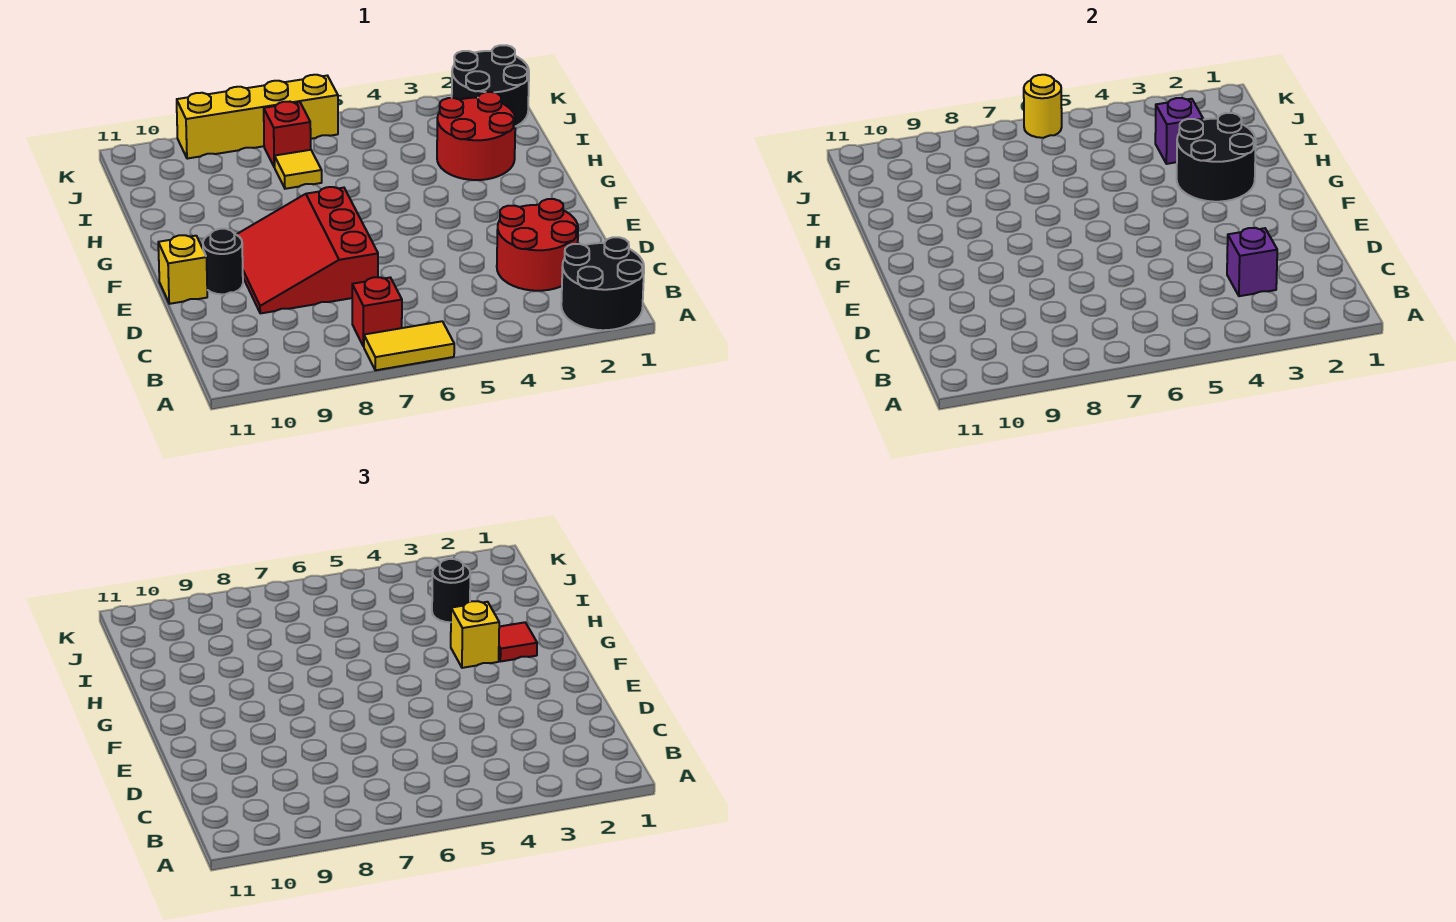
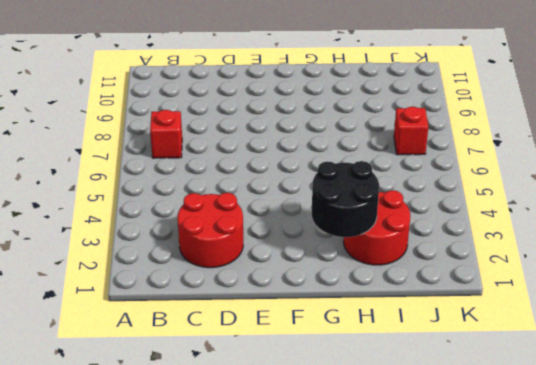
none -> black 2x2 round brick [561,237,644,330]
none -> yellow 1x2 tile [364,321,454,370]
none -> red 3x3 slope [236,187,378,313]

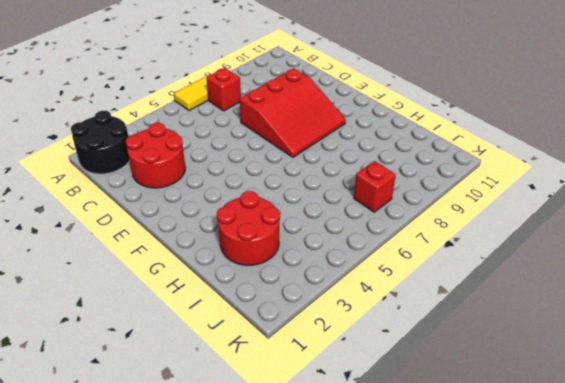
red 3x3 slope [240,69,346,157] -> red 3x3 slope turned to [236,187,378,313]
none -> black 1x1 round brick [203,229,243,294]
none -> yellow 1x1 brick [158,235,207,304]
none -> yellow 1x1 tile [275,150,322,189]

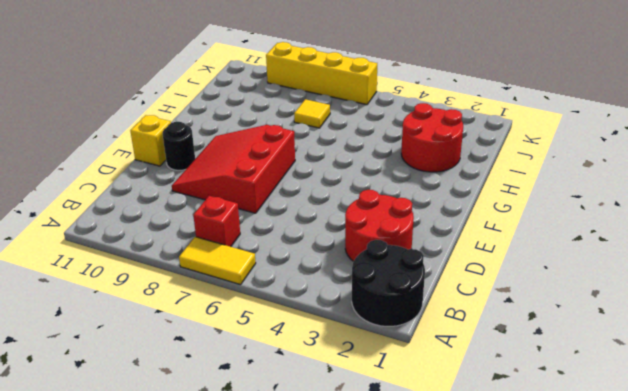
none -> black 2x2 round brick [452,45,529,127]
none -> red 1x1 brick [264,102,311,167]
none -> purple 1x1 brick [1227,228,1277,296]

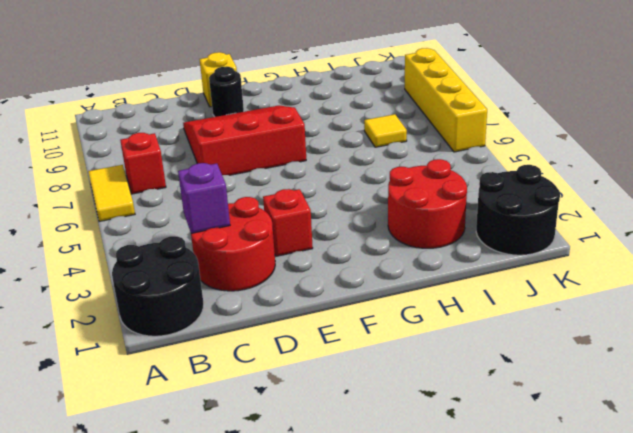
red 1x1 brick [263,189,313,256] -> red 1x1 brick moved to [264,102,311,167]
none -> black 2x2 round brick [1177,113,1256,202]
none -> purple 1x1 brick [1155,98,1203,164]
none -> yellow 1x1 round brick [1024,75,1062,138]

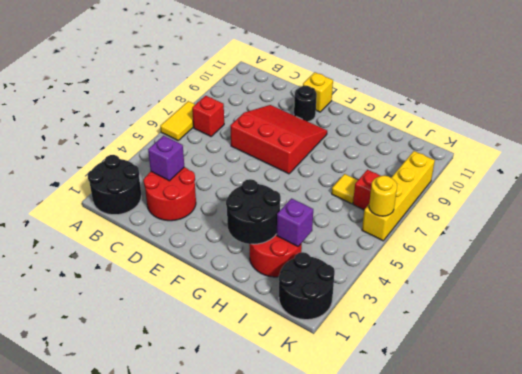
none -> red 1x1 tile [499,622,537,662]
none -> yellow 1x1 brick [451,601,499,668]
none -> black 1x1 round brick [432,559,470,622]

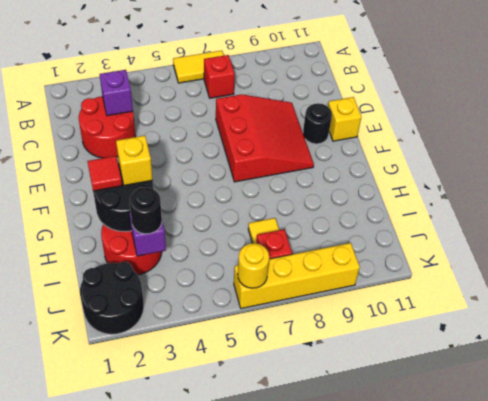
none -> black 2x2 round brick [561,237,644,330]

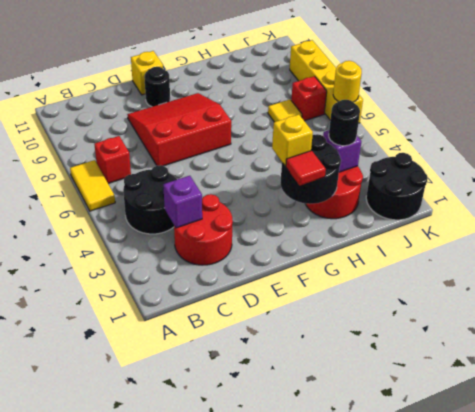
black 2x2 round brick [123,165,177,234] -> black 2x2 round brick moved to [561,237,644,330]

